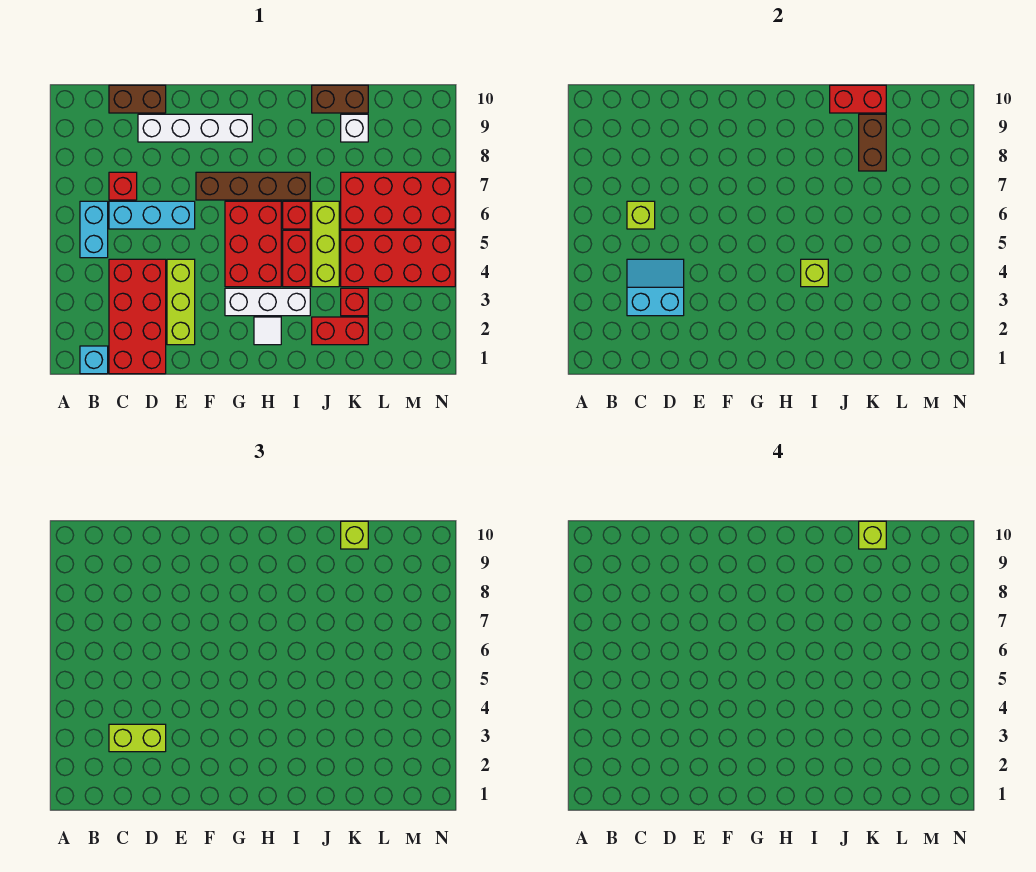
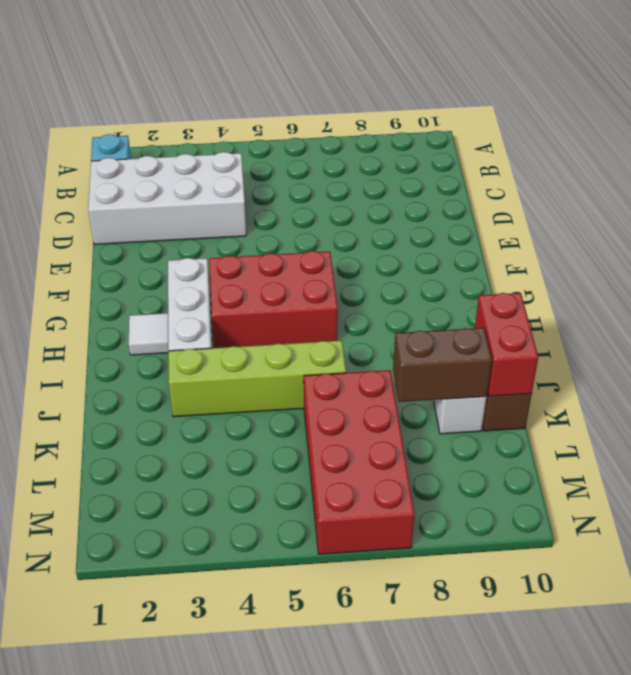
white 2x4 brick [88,152,246,244] -> red 2x4 brick [109,259,166,374]
lime 1x4 brick [168,340,346,417] -> lime 1x3 brick [312,201,339,287]
none -> cyan 1x2 brick [80,201,108,258]
none -> cyan 1x3 brick [109,201,195,229]
none -> red 1x1 brick [109,172,137,200]

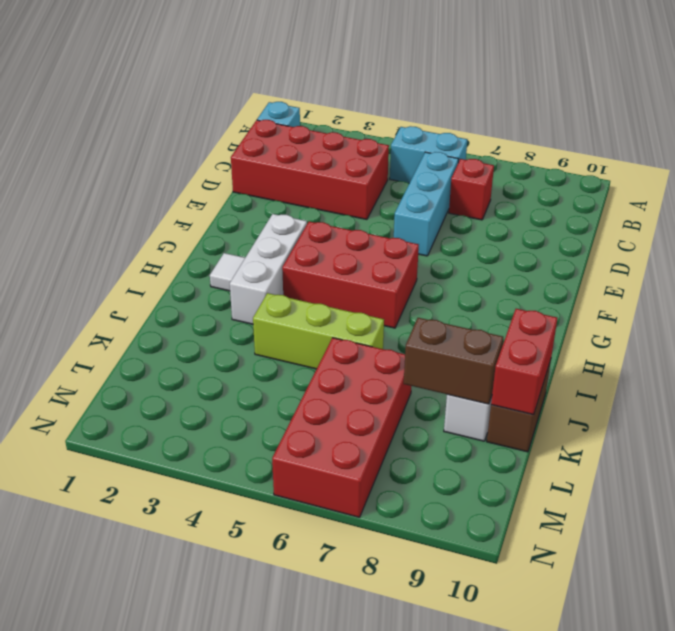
none -> brown 1x2 brick [109,85,166,113]
none -> white 1x4 brick [138,114,252,142]
none -> lime 1x3 brick [167,259,195,345]

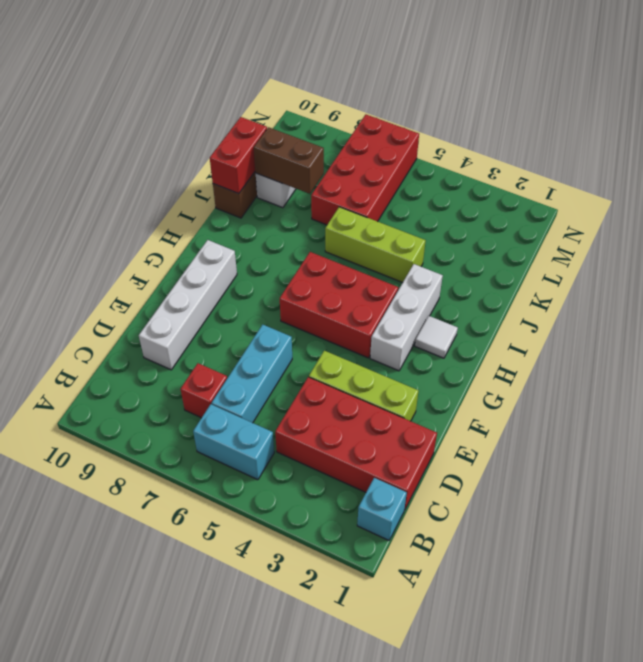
none -> brown 1x2 brick [109,85,166,113]
none -> brown 1x4 brick [196,172,310,200]
none -> red 1x2 brick [283,230,310,287]

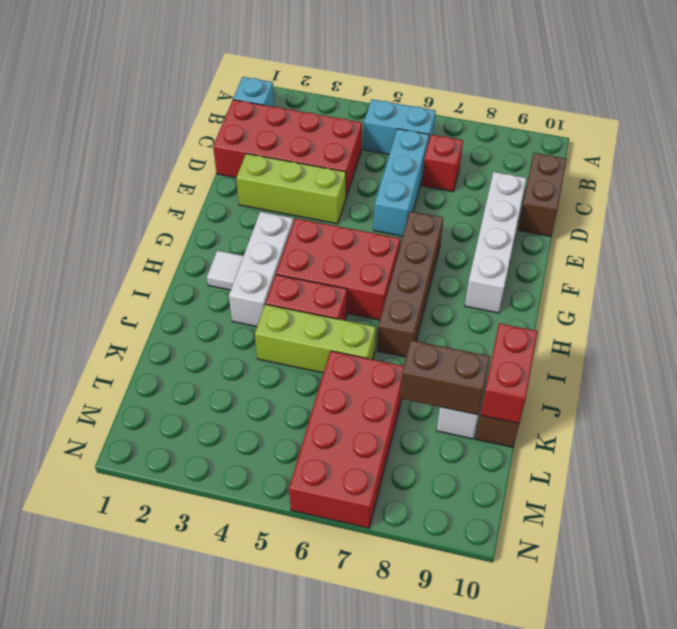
none -> red 1x1 brick [283,201,310,229]
none -> red 1x2 brick [312,317,368,345]
none -> red 1x1 brick [341,288,368,316]

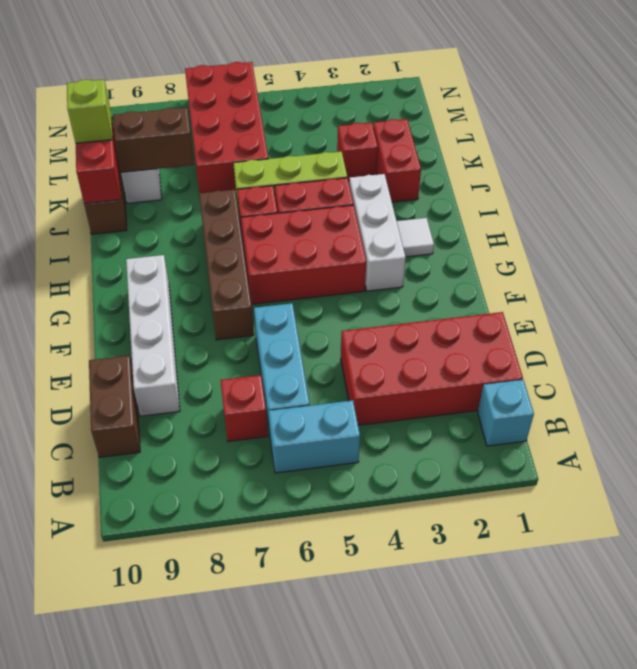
none -> lime 1x3 brick [167,259,195,345]
none -> red 2x4 brick [341,230,455,287]
none -> cyan 2x2 slope [627,259,684,316]

